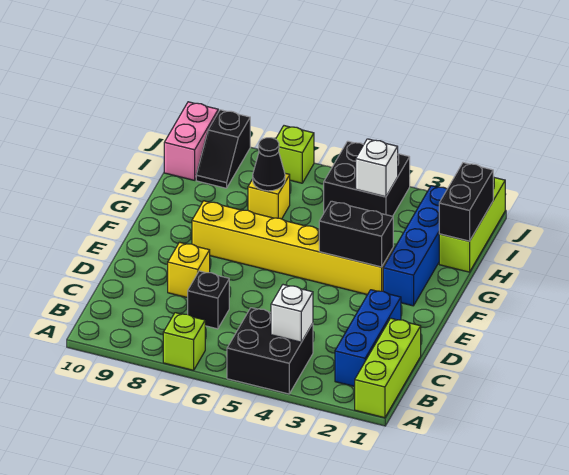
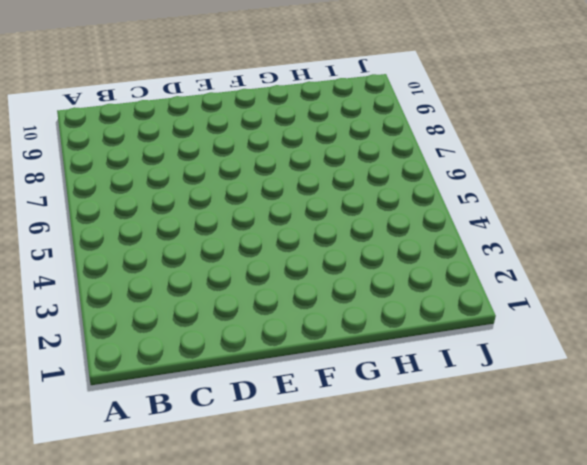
none -> lime 1x3 brick [355,318,421,418]
none -> black 2x2 brick [227,308,313,394]
none -> lime 1x1 brick [163,313,205,370]

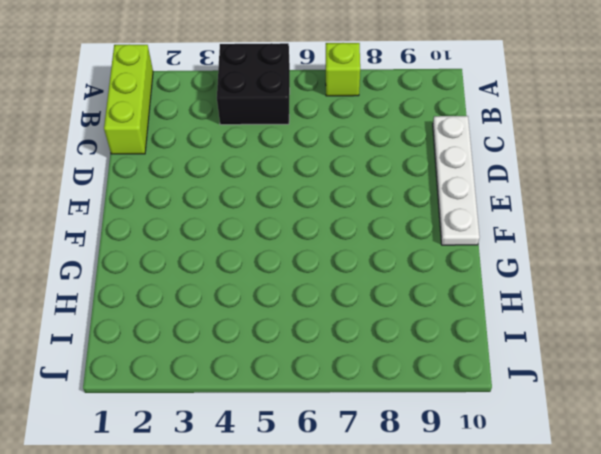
white 1x4 plate [433,116,480,245] -> none
none -> blue 1x3 brick [335,290,401,386]
none -> black 1x1 brick [188,271,229,329]
none -> yellow 1x1 brick [168,242,210,298]

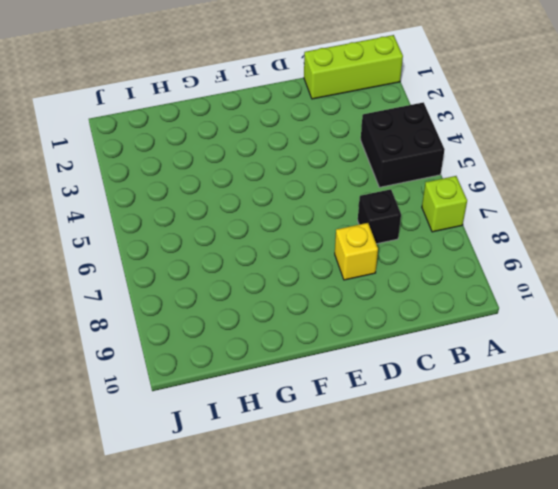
none -> blue 1x3 brick [335,290,401,386]
none -> blue 1x4 brick [383,186,447,306]
none -> yellow 1x6 brick [192,201,393,295]

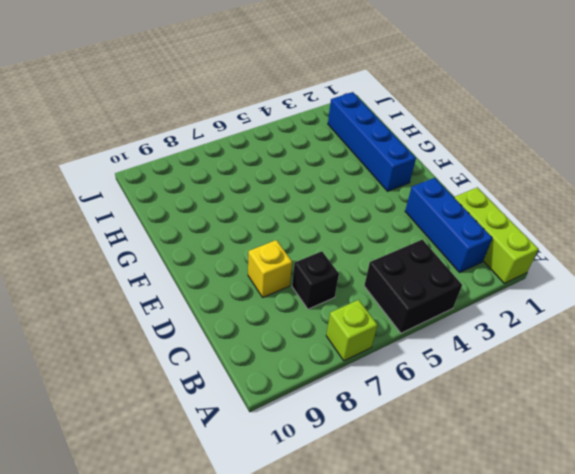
none -> yellow 1x6 brick [192,201,393,295]
none -> lime 1x3 brick [439,177,505,272]
none -> yellow 1x1 brick [248,173,290,219]

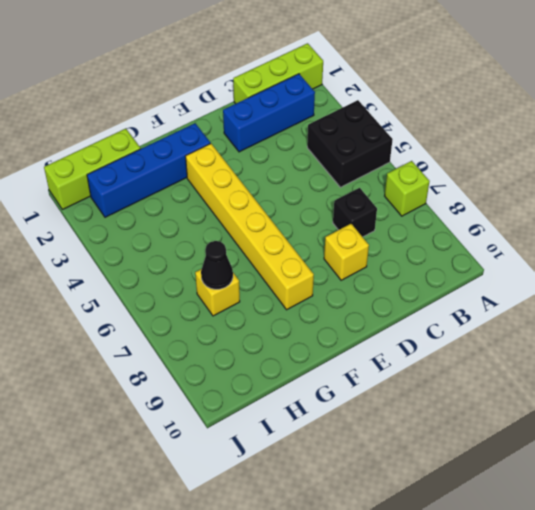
none -> black 2x2 brick [324,141,410,216]
none -> black 1x2 slope [196,110,250,188]
none -> pink 1x2 brick [164,102,218,180]

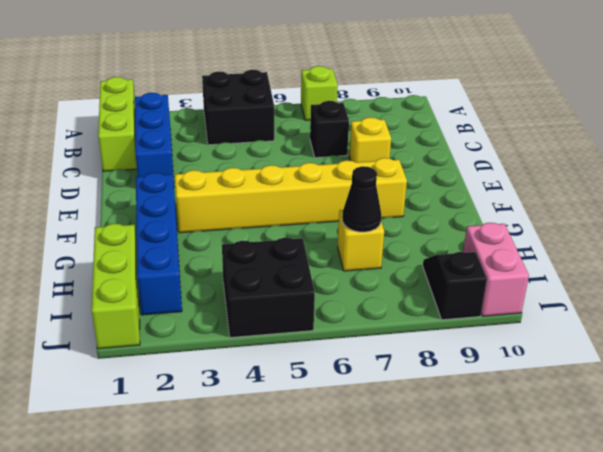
none -> lime 1x1 brick [276,126,314,183]
none -> white 1x1 brick [271,285,313,342]
none -> black 1x2 brick [319,201,393,267]

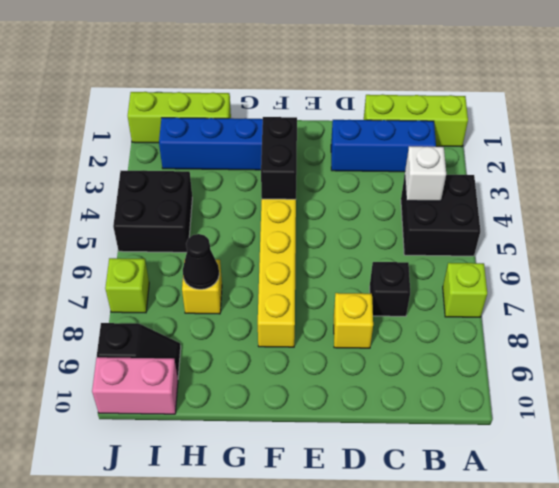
none -> black 1x2 brick [439,163,493,241]
none -> white 1x1 brick [356,139,398,197]

